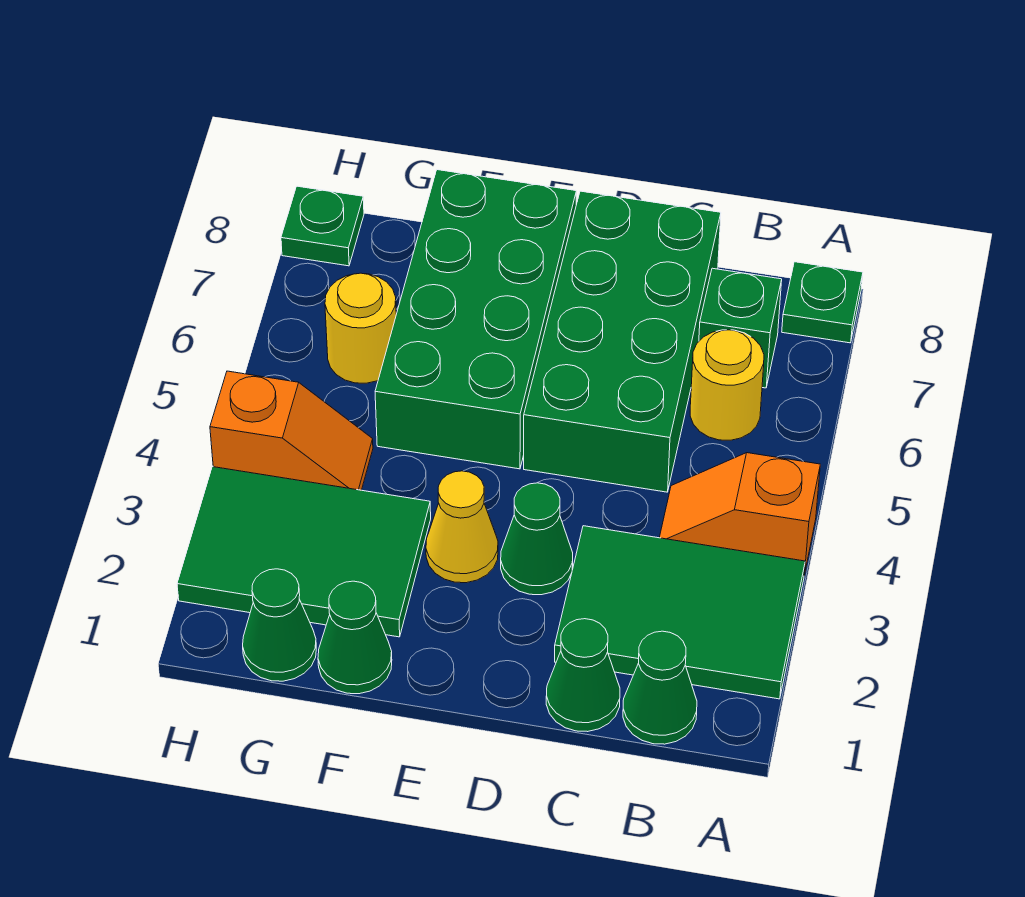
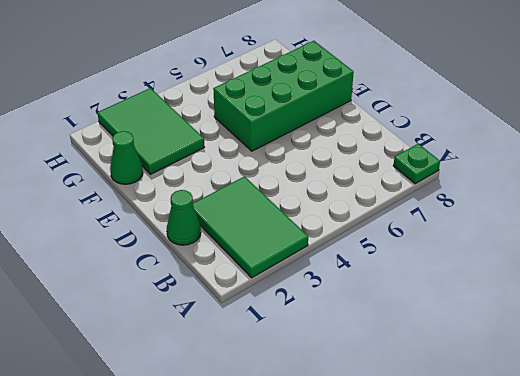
none -> orange 1x2 slope [659,453,820,575]
none -> green 1x1 cone [623,631,697,744]
none -> yellow 1x1 round brick [690,330,764,440]

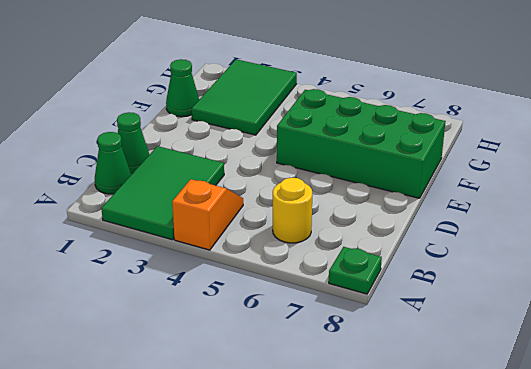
none -> green 1x1 brick [699,268,782,388]
none -> green 2x4 brick [524,191,721,492]
none -> green 1x1 cone [501,483,573,595]

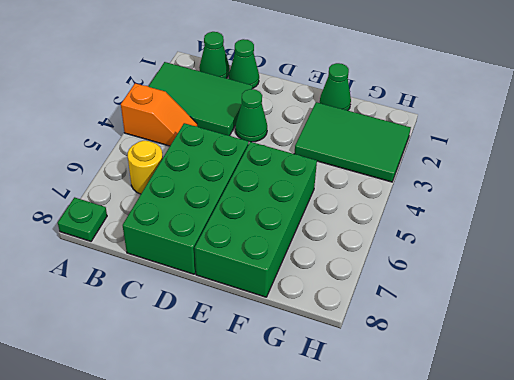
none -> green 1x1 brick [699,268,782,388]
none -> yellow 1x1 cone [426,471,498,583]
none -> green 1x1 cone [243,569,316,681]

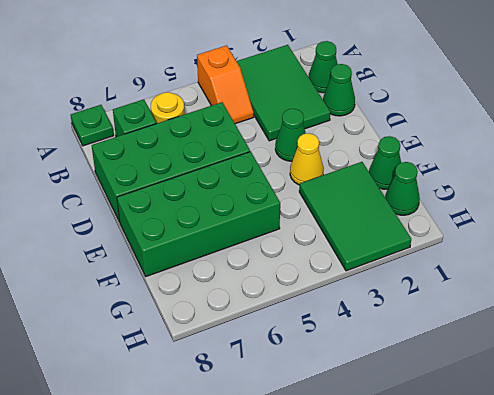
none -> orange 1x2 slope [210,371,373,490]
none -> yellow 1x1 round brick [325,273,396,383]
none -> green 1x1 plate [281,186,364,266]

